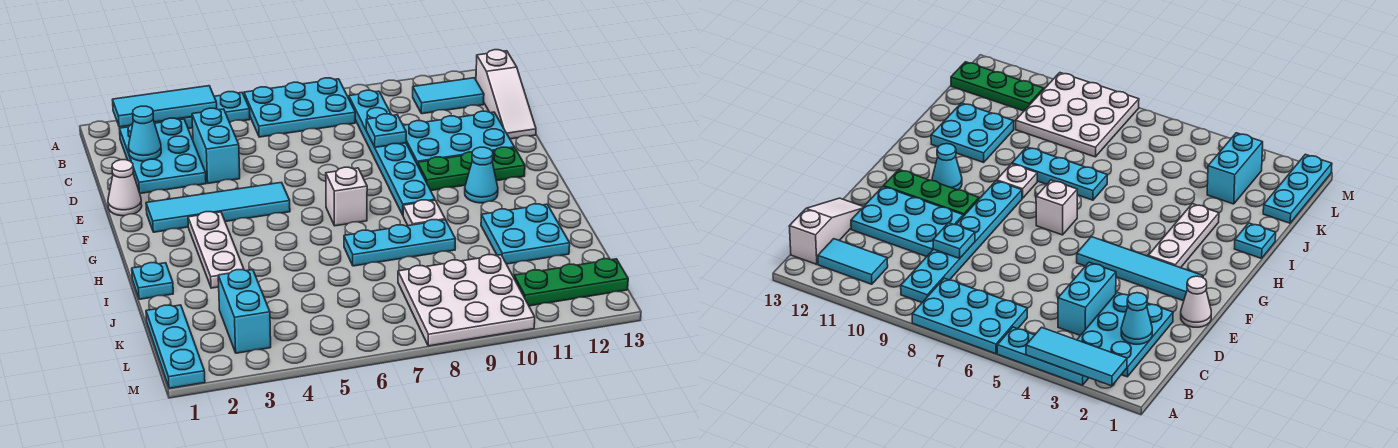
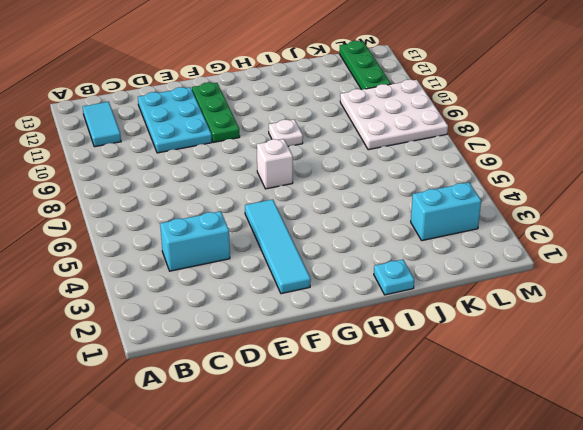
none -> cyan 1x3 plate [154,92,250,129]
none -> cyan 2x3 plate [244,78,355,137]
none -> cyan 2x3 plate [120,118,206,193]

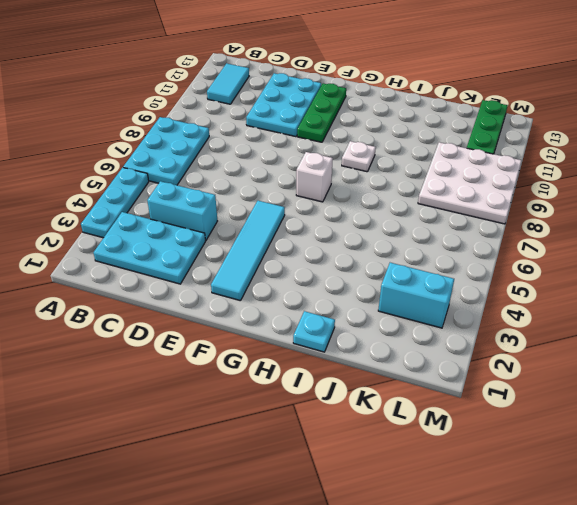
none -> cyan 1x6 plate [349,90,435,215]
none -> white 1x3 slope [476,50,536,139]
none -> white 1x1 cone [108,160,142,216]

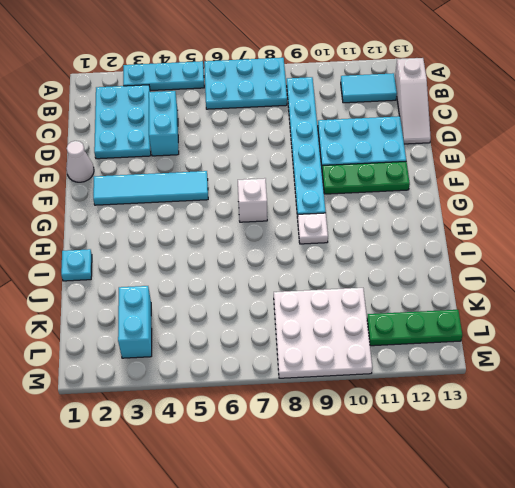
none -> white 1x3 plate [188,212,244,288]
none -> cyan 1x1 cone [465,147,498,203]
none -> cyan 1x3 plate [344,220,455,266]

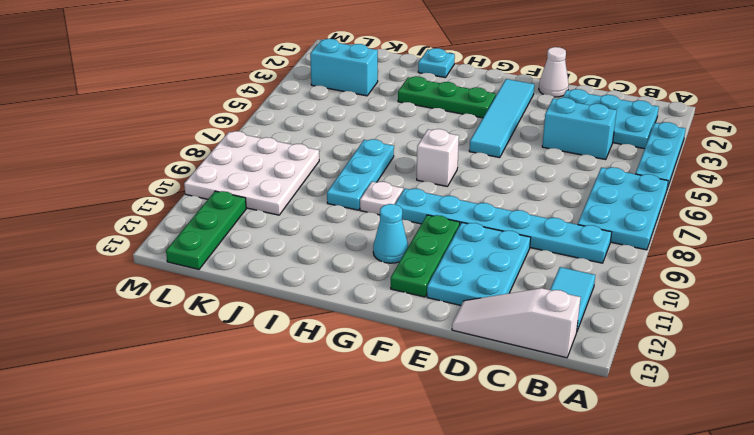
green 1x3 plate [398,76,496,118] -> white 1x3 plate [188,212,244,288]
none -> cyan 2x2 plate [481,204,570,264]
none -> cyan 1x3 plate [146,305,205,388]
none -> cyan 1x3 tile [113,86,217,127]

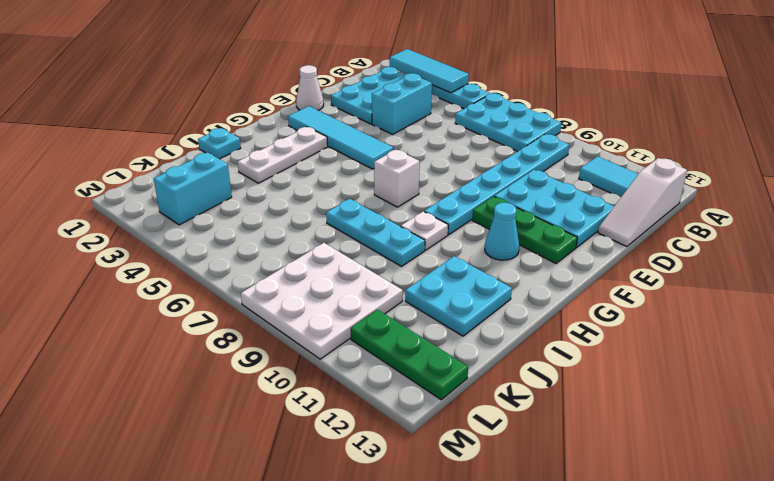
none -> cyan 1x3 plate [146,305,205,388]
none -> cyan 1x1 cone [129,106,161,161]
none -> cyan 1x1 plate [366,114,406,147]

